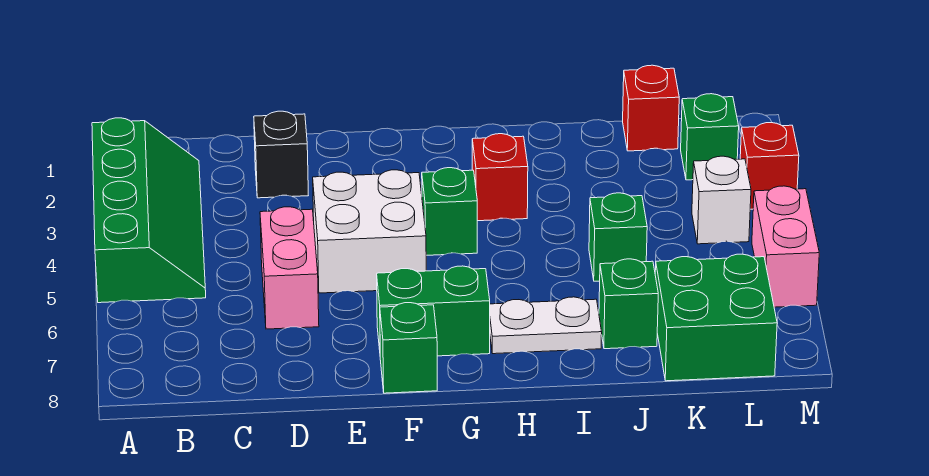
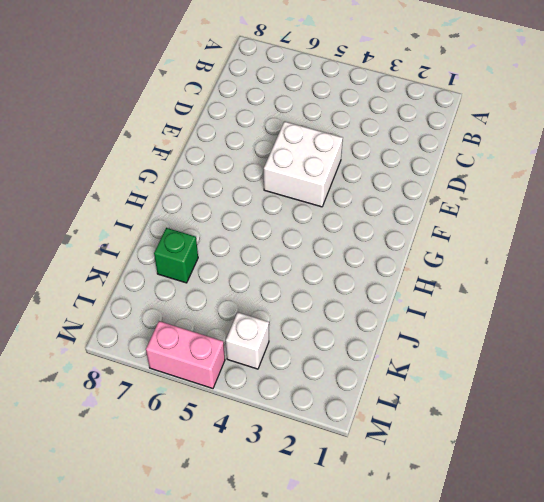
none -> green 2x4 slope [92,118,206,303]
none -> black 1x1 brick [254,111,308,198]
none -> pink 1x2 brick [260,207,319,329]

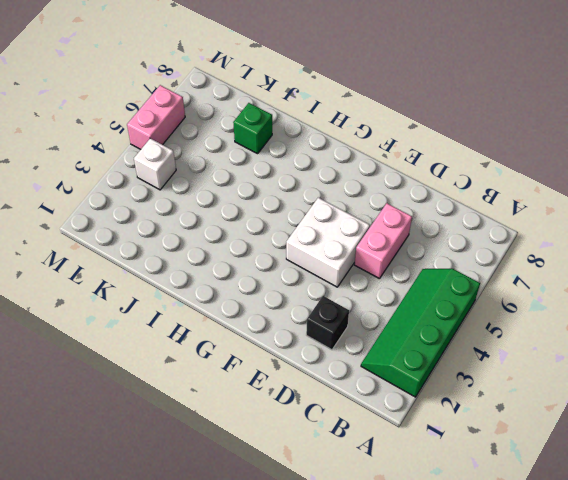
none -> green 1x2 brick [377,266,490,356]
none -> green 1x1 brick [380,303,437,393]
none -> green 1x1 brick [422,168,477,255]

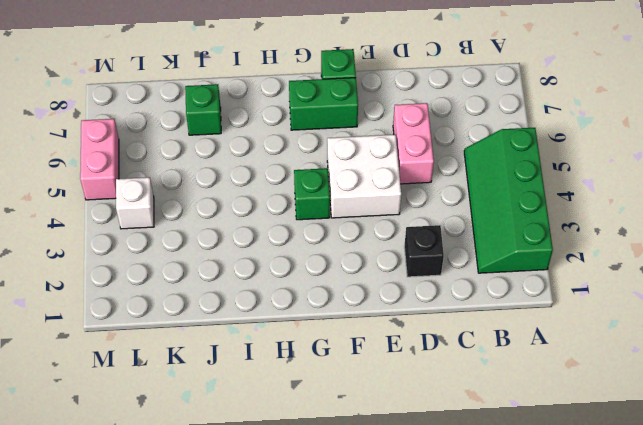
none -> red 1x1 brick [472,134,528,221]
none -> white 1x2 plate [490,297,602,354]
none -> green 1x1 brick [589,193,647,281]

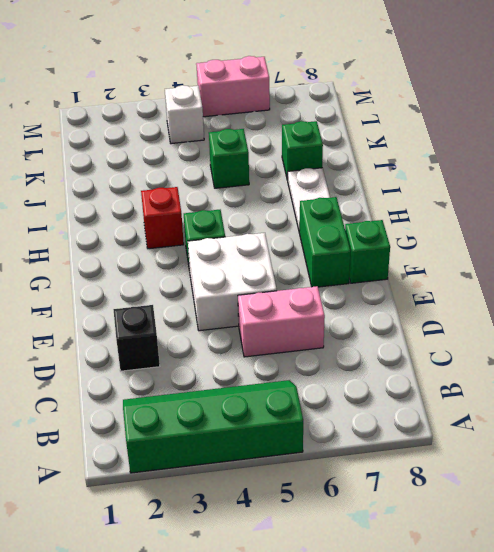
none -> red 1x1 brick [623,65,679,151]
none -> green 2x2 brick [655,254,777,381]
none -> green 1x1 brick [681,94,739,180]

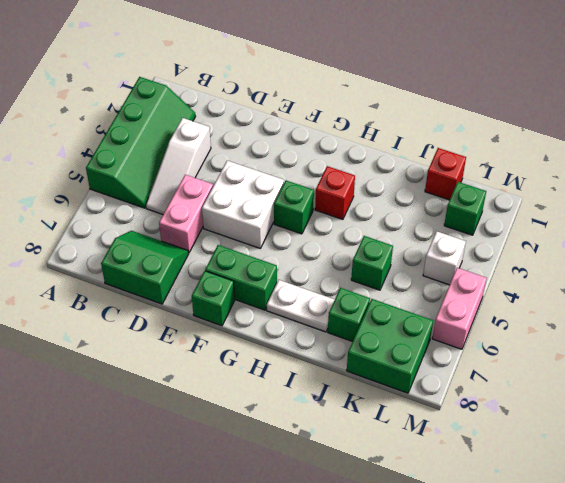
white 1x3 slope [146,118,211,214] -> none
green 2x2 slope [101,231,188,304] -> none
none -> black 1x1 brick [254,111,308,198]
none -> red 1x1 brick [740,122,799,209]

